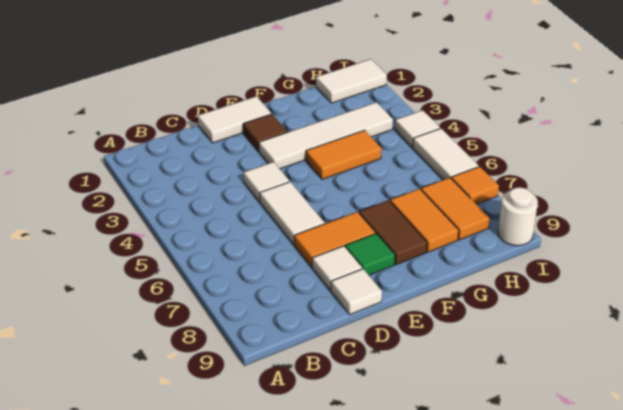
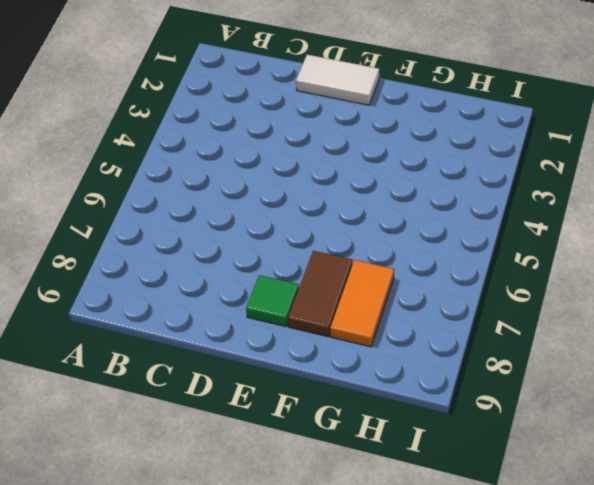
none -> white 1x1 tile [244,162,289,202]
none -> white 1x2 tile [260,182,325,244]
none -> orange 1x2 tile [294,212,375,267]

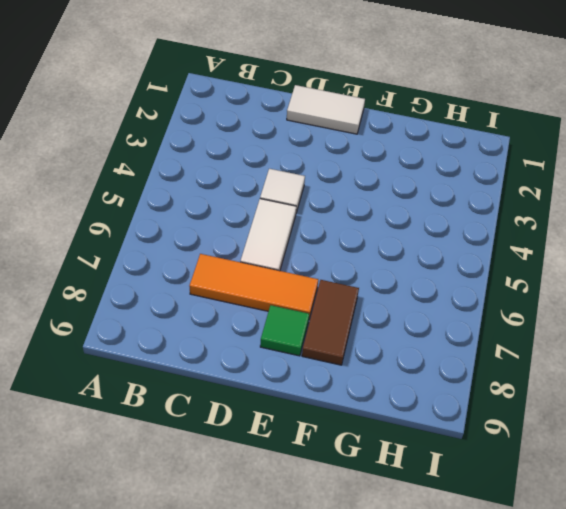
orange 1x3 tile [190,254,318,318] -> orange 1x2 tile [294,212,375,267]
none -> white 1x1 tile [312,246,362,290]
none -> white 1x1 tile [331,269,382,314]
none -> brown 1x1 tile [243,114,287,151]

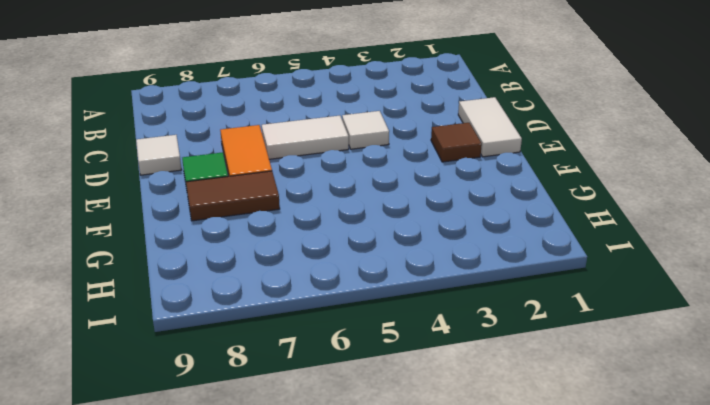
none -> white 1x1 tile [312,246,362,290]
none -> white 1x4 tile [259,102,393,169]
none -> orange 1x2 tile [306,130,382,179]

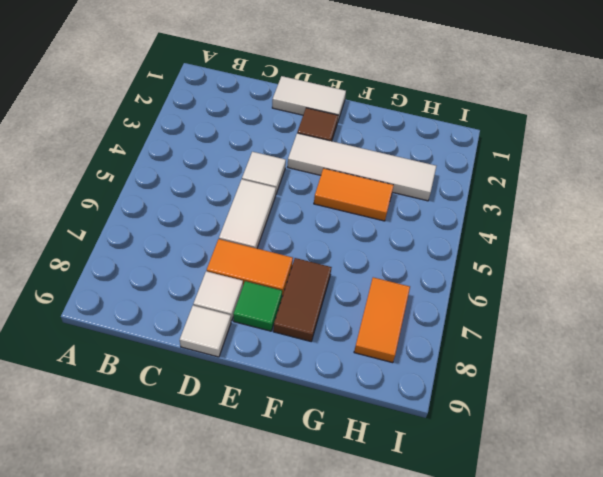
none -> orange 1x2 tile [390,189,459,252]
none -> white 1x2 tile [316,59,387,103]
none -> white 1x1 tile [395,110,440,147]

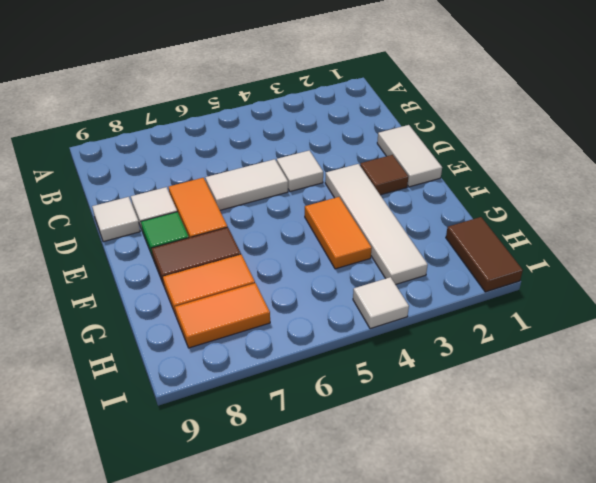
brown 1x2 tile [446,217,523,292] -> white 1x2 tile [316,59,387,103]
none -> white 1x2 tile [413,128,479,180]
none -> orange 1x1 tile [451,167,499,204]
none -> white 1x1 round brick [498,187,538,246]

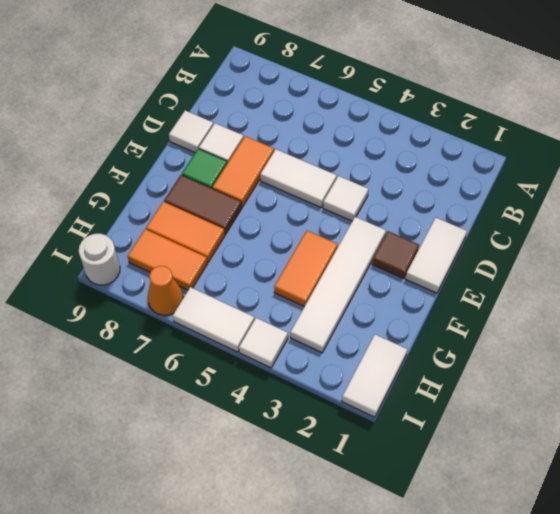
orange 1x1 cone [148,266,183,315] -> orange 1x1 tile [451,167,499,204]

